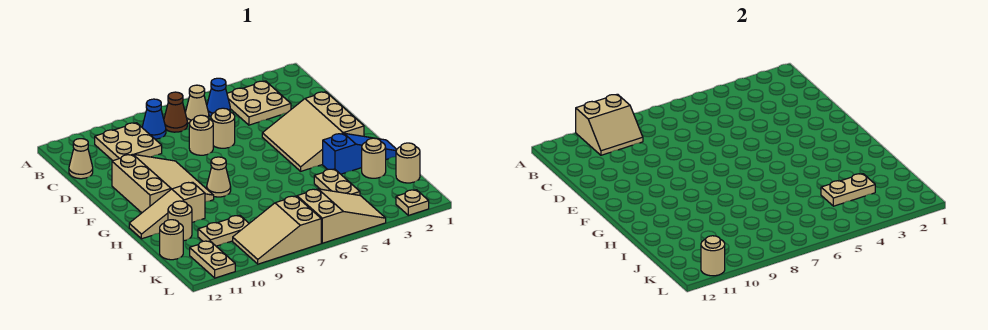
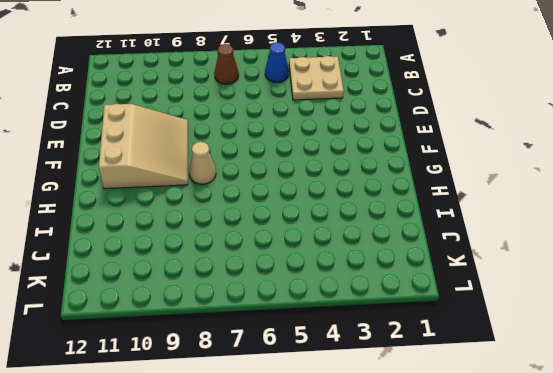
none -> tan 1x1 cone [185,85,209,123]
none -> blue 1x1 cone [142,99,166,139]
none -> tan 2x2 plate [95,123,162,161]

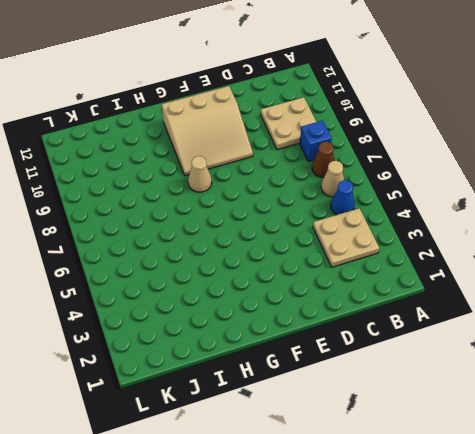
blue 1x1 brick [300,121,332,161] -> blue 1x1 cone [142,99,166,139]
none -> tan 1x1 cone [69,139,93,179]
none -> tan 1x1 round brick [211,108,235,148]
none -> tan 1x1 round brick [189,115,213,155]

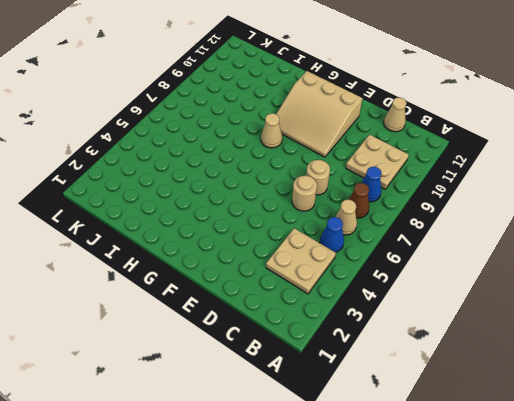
none -> tan 3x3 slope [262,92,364,171]
none -> blue 1x3 slope [323,133,397,174]
none -> tan 1x3 slope [129,182,205,239]

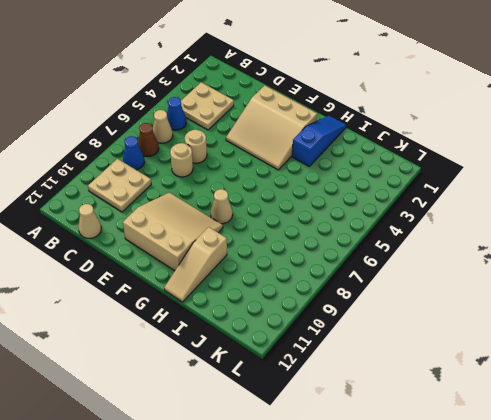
none -> tan 1x1 round brick [362,138,386,178]
none -> tan 1x2 plate [314,169,360,195]
none -> tan 1x1 round brick [168,201,192,241]

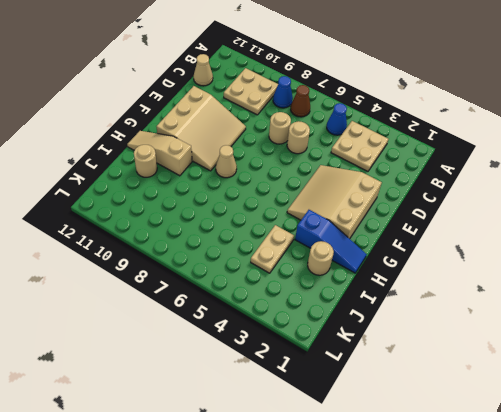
none -> tan 1x1 cone [185,85,209,123]
none -> tan 1x1 round brick [396,143,420,183]
none -> tan 1x2 plate [198,215,249,246]

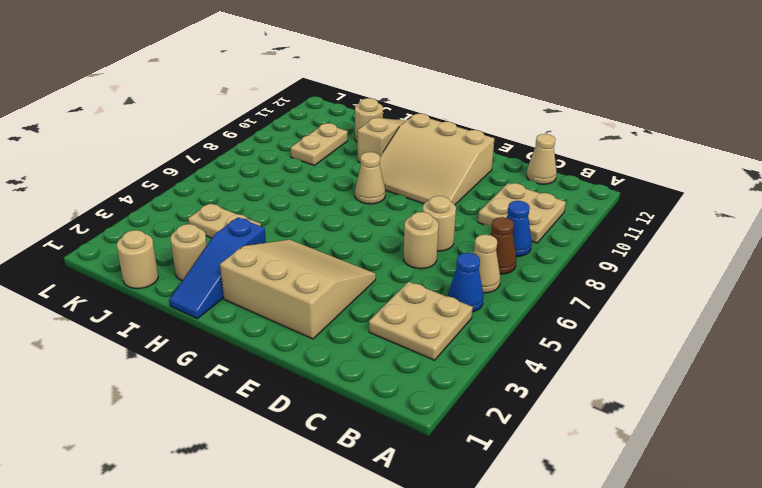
none -> tan 1x1 round brick [159,220,183,260]
none -> tan 2x3 slope [297,189,386,243]
none -> tan 2x3 slope [233,196,321,264]

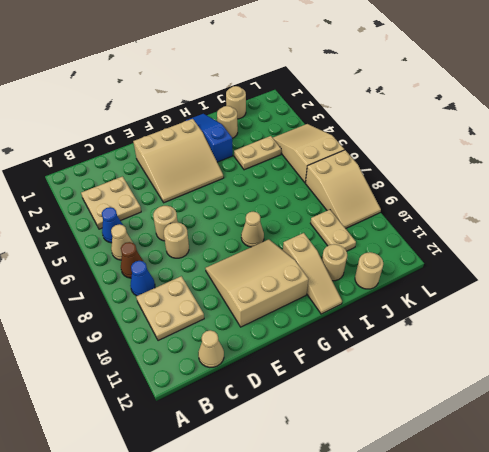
none -> tan 1x2 plate [190,241,235,278]
none -> tan 1x1 plate [396,190,429,215]
none -> tan 2x2 slope [576,94,643,155]

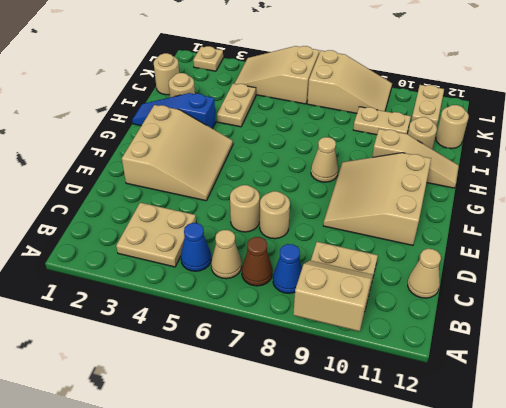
none -> tan 1x2 plate [821,174,875,206]
none -> tan 1x1 round brick [701,236,725,276]

